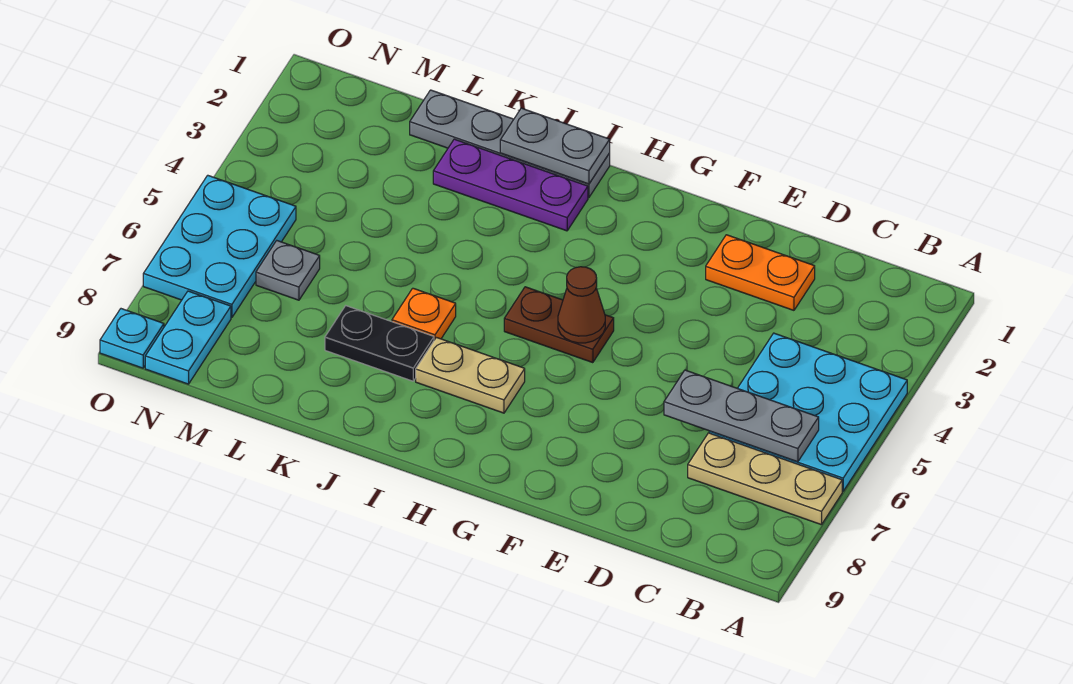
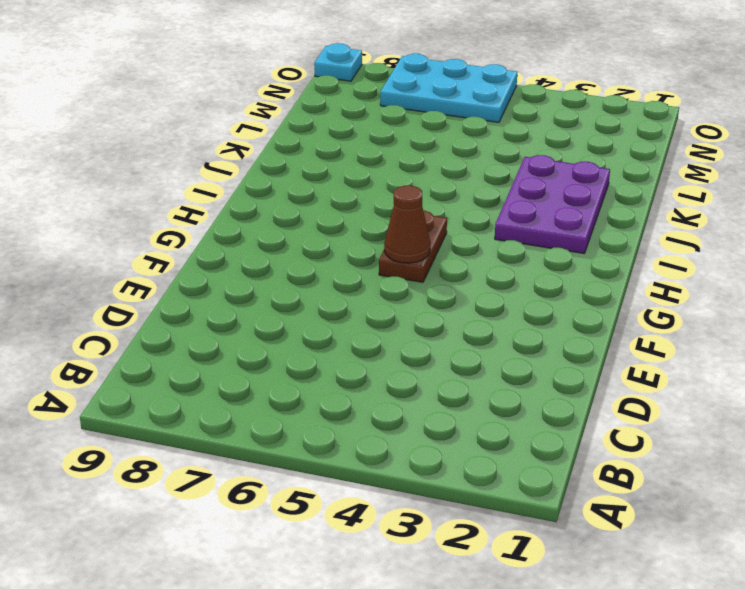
purple 2x3 plate [495,155,610,253] -> purple 1x3 plate [433,139,588,231]
none -> cyan 3x3 plate [709,333,907,491]
none -> tan 1x3 plate [688,433,842,525]
none -> orange 1x2 plate [706,235,815,310]

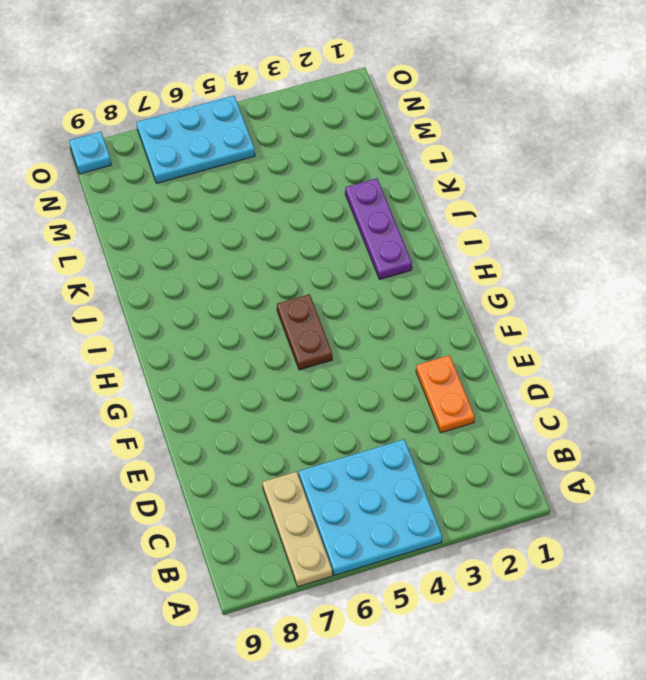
none -> tan 1x2 plate [416,337,525,413]
none -> grey 1x4 plate [410,90,610,198]
none -> orange 1x1 plate [392,288,456,340]

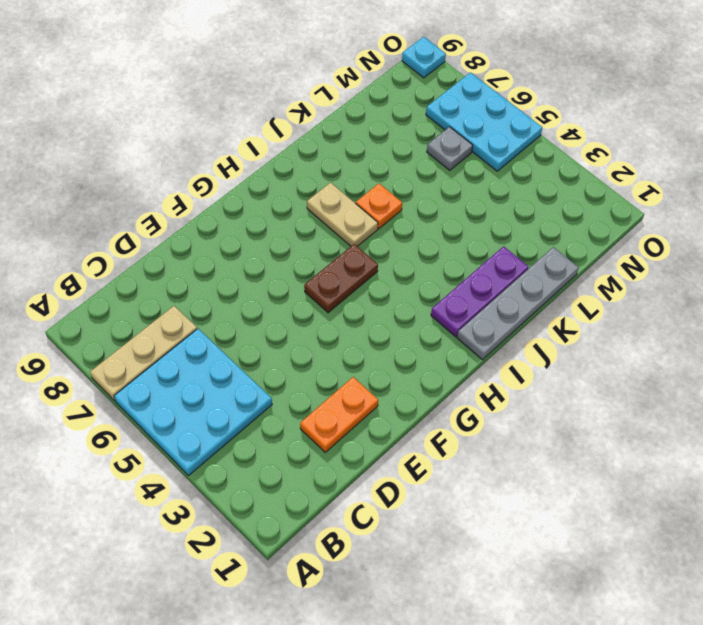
tan 1x2 plate [307,183,378,246] -> tan 1x2 plate turned to [416,337,525,413]
none -> black 1x2 plate [325,306,434,381]
none -> cyan 1x2 plate [145,291,231,384]
none -> grey 1x3 plate [664,370,819,462]

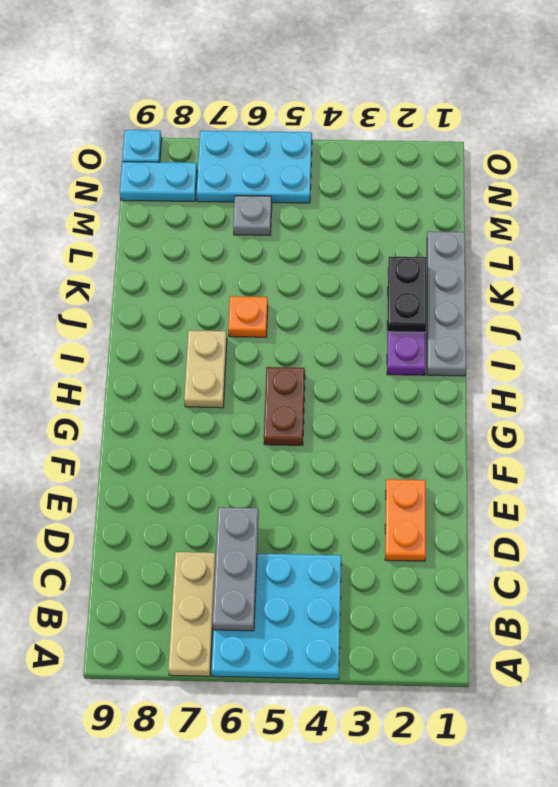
black 1x2 plate [388,257,426,332] -> black 1x2 plate moved to [325,306,434,381]
none -> brown 1x1 cone [558,267,605,343]
none -> grey 1x2 plate [500,108,610,184]

